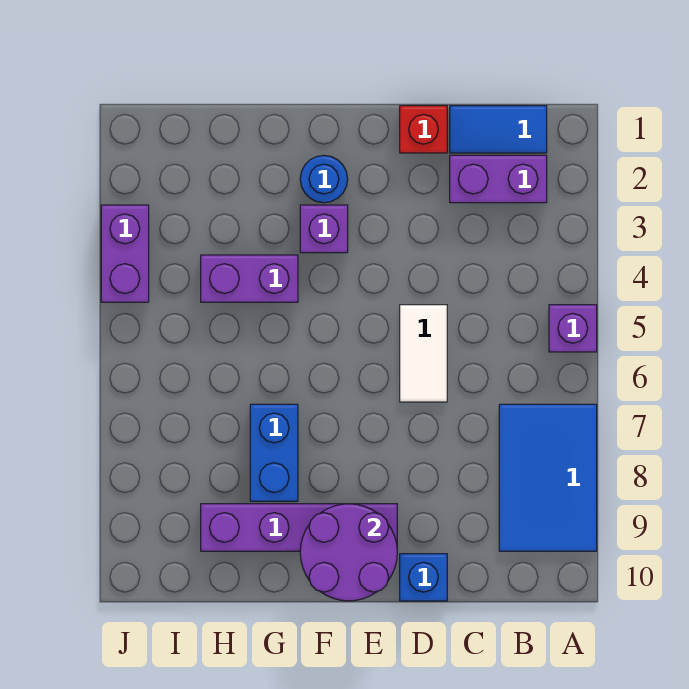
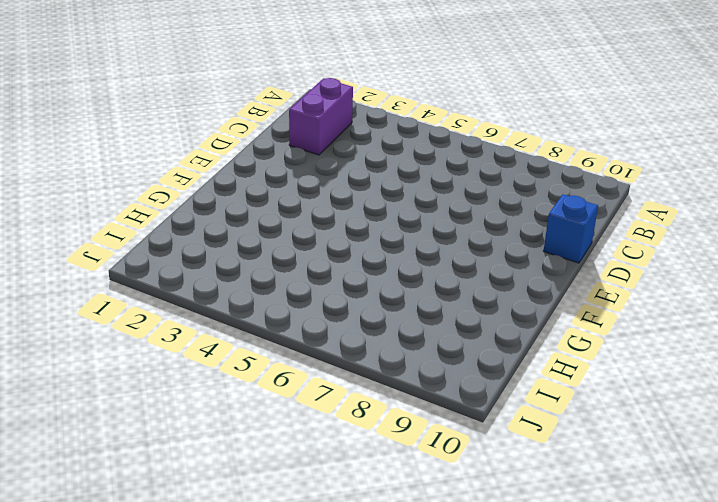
none -> purple 1x1 brick [549,305,597,352]
none -> blue 2x3 tile [499,404,597,551]
none -> blue 1x2 tile [450,106,547,153]

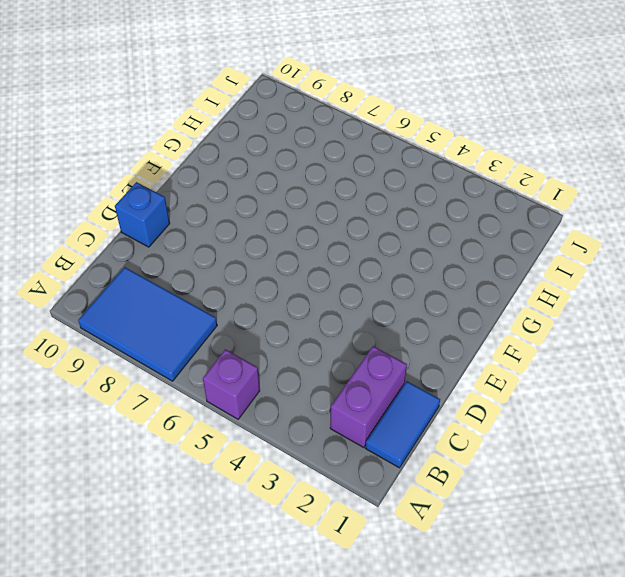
none -> red 1x1 brick [400,106,447,153]
none -> white 1x2 tile [400,305,447,402]
none -> purple 1x4 brick [201,504,397,551]

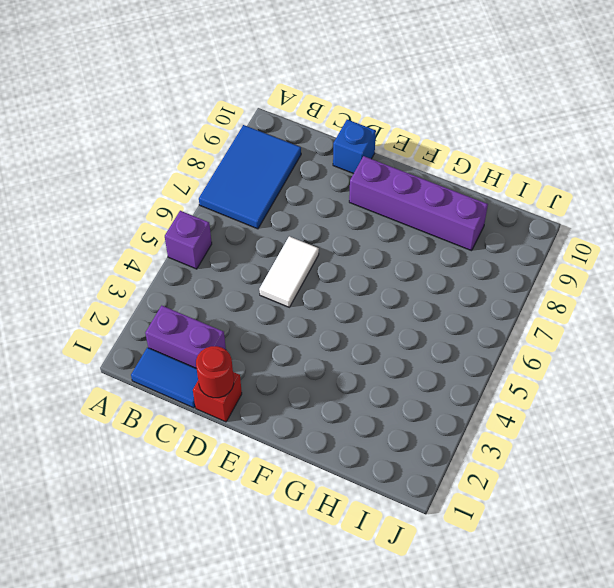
red 1x1 round brick [196,346,234,398] -> none
none -> blue 1x1 round brick [300,155,348,203]
none -> purple 1x1 brick [300,205,348,253]
none -> purple 1x2 brick [201,255,298,302]

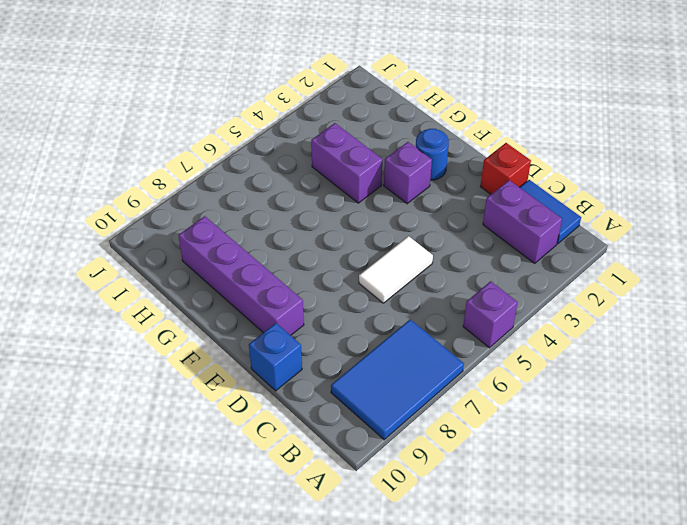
none -> blue 1x2 brick [250,404,298,501]
none -> purple 1x2 brick [101,205,149,302]
none -> purple 2x2 round brick [300,504,397,601]

